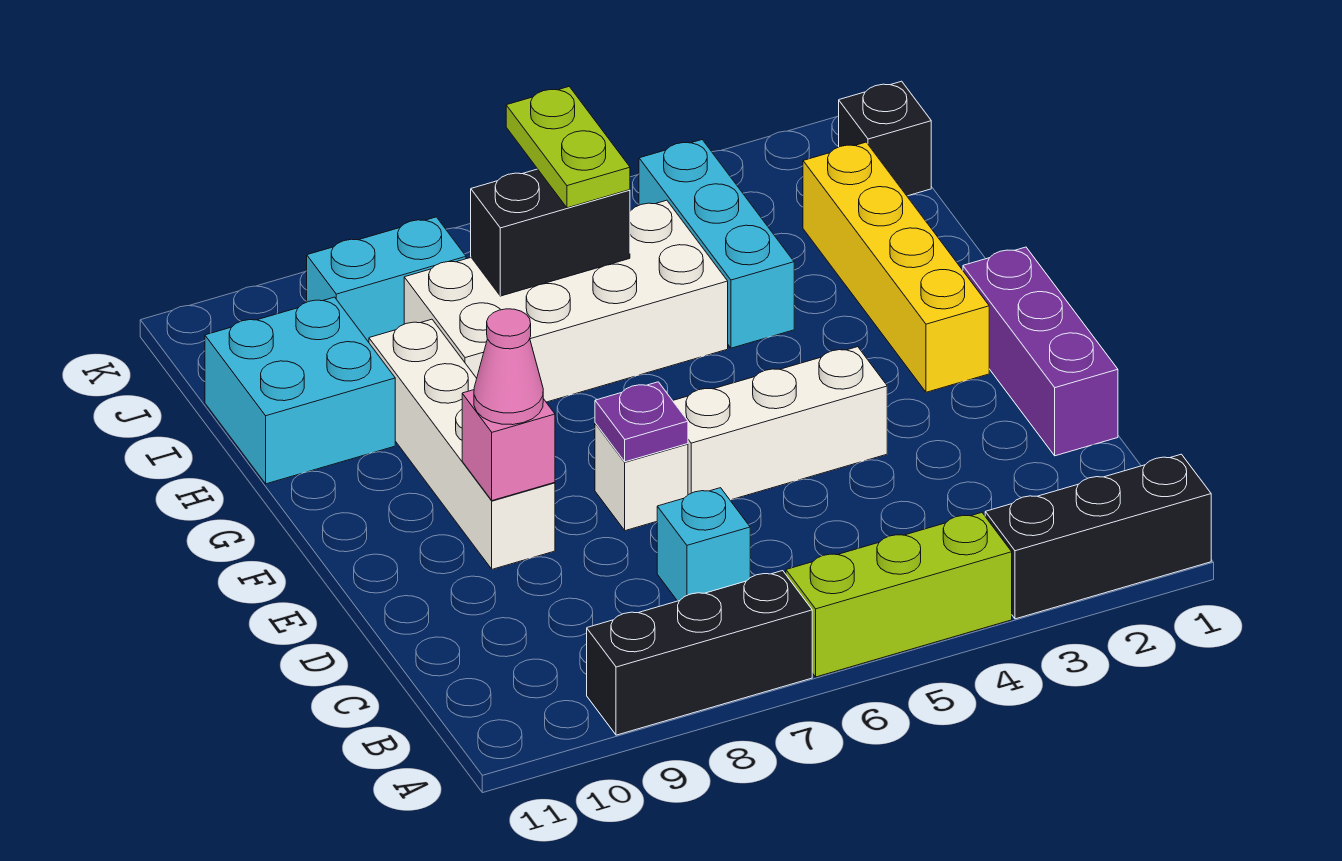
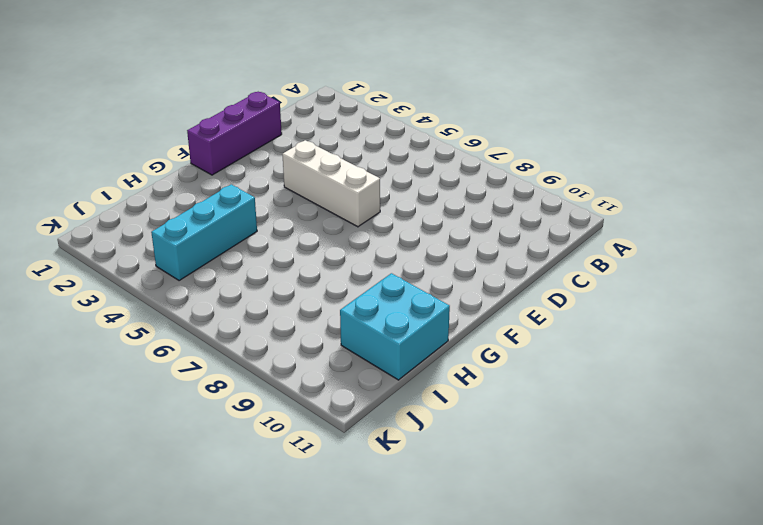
none -> black 1x3 brick [985,454,1211,619]
none -> lime 1x3 brick [786,513,1012,677]
none -> black 1x3 brick [587,571,812,735]

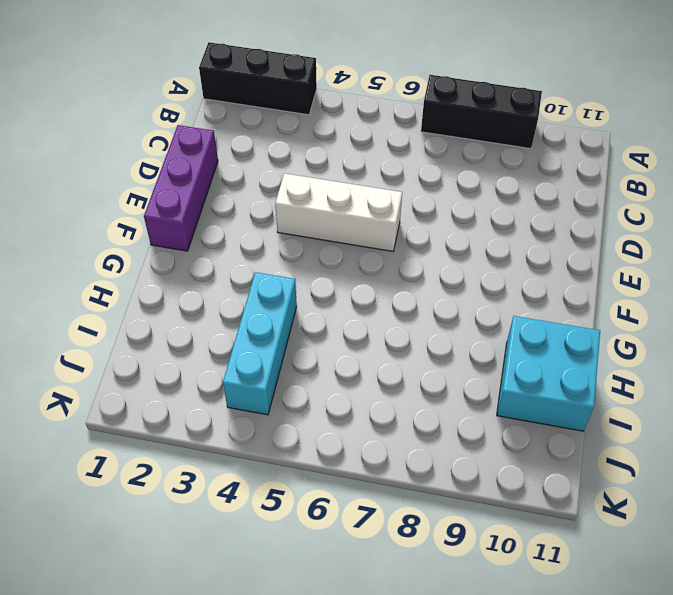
none -> lime 1x3 brick [786,513,1012,677]
none -> cyan 1x1 brick [657,488,750,601]
none -> white 1x1 brick [595,423,688,531]

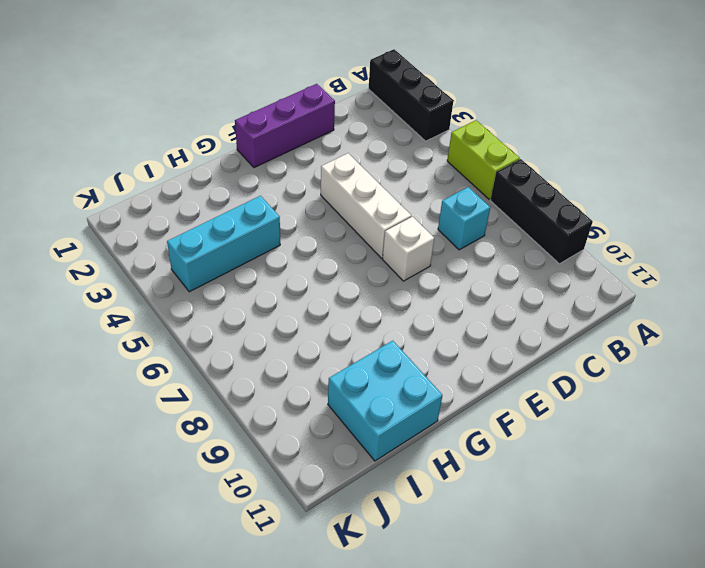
lime 1x2 brick [447,120,520,199] -> lime 1x3 brick [786,513,1012,677]
none -> white 1x4 brick [369,319,555,569]
none -> yellow 1x4 brick [803,142,989,392]
none -> white 2x4 brick [404,200,728,402]

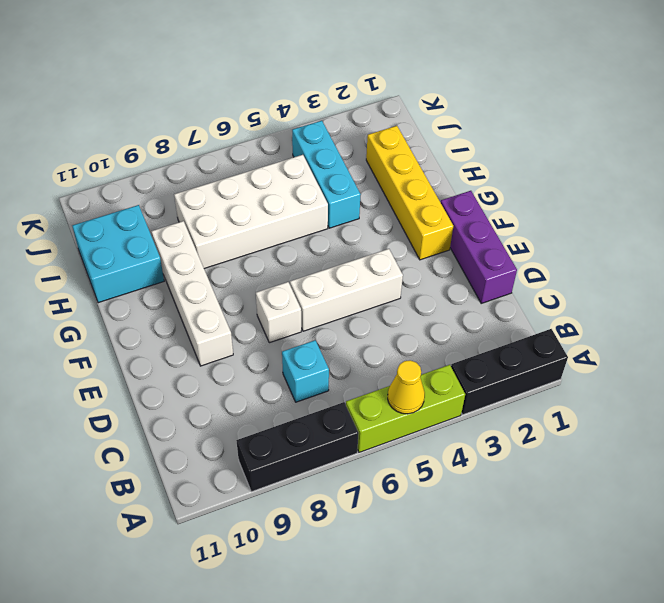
yellow 1x1 cone [388,360,425,414] -> none
none -> black 1x1 brick [839,81,931,196]
none -> cyan 1x2 brick [307,217,466,342]
none -> purple 1x1 plate [595,382,688,462]

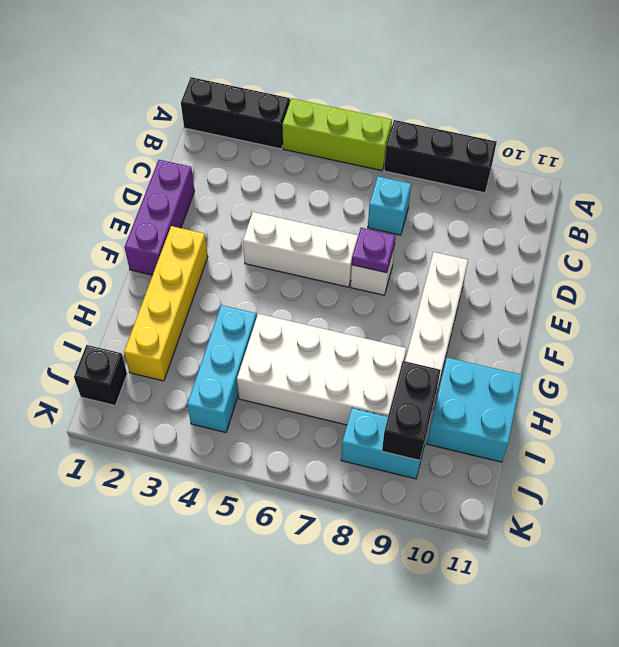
black 1x2 brick [382,361,441,461] -> black 1x2 brick turned to [471,169,630,296]
none -> pink 1x1 brick [462,390,555,501]
none -> pink 1x1 cone [474,309,543,425]
none -> lime 1x2 plate [506,87,630,208]

